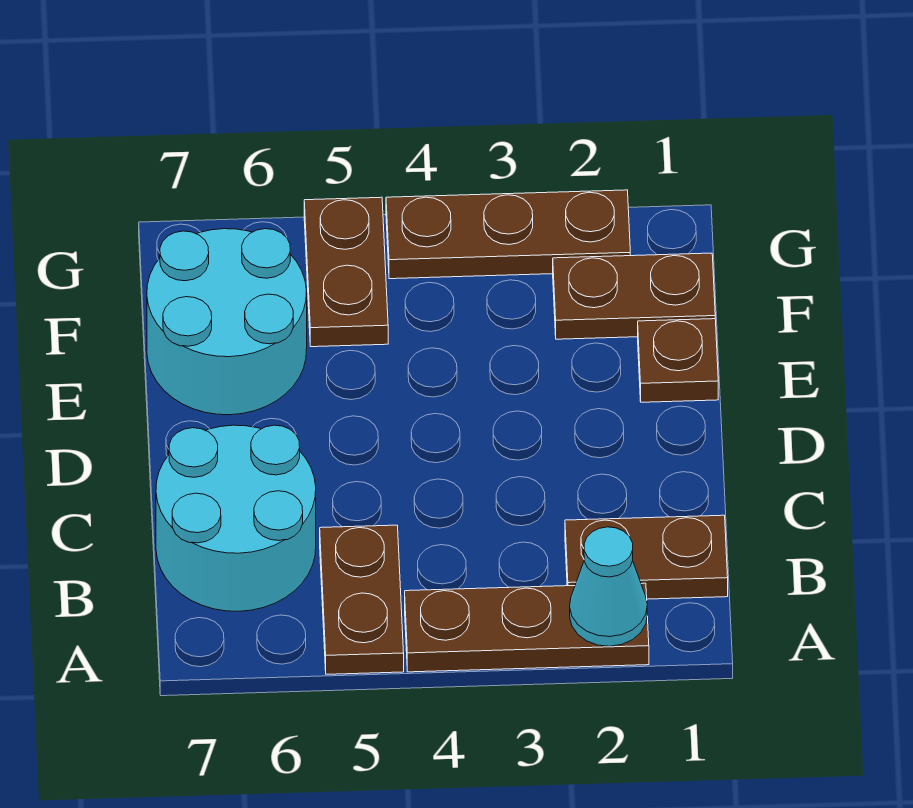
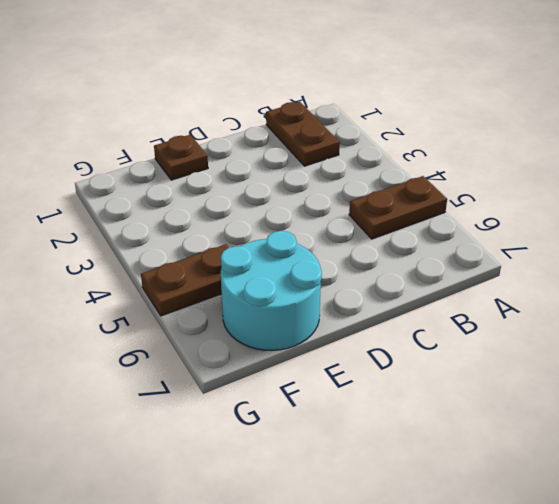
none -> brown 1x3 plate [405,583,649,672]
none -> cyan 2x2 round brick [156,425,316,611]

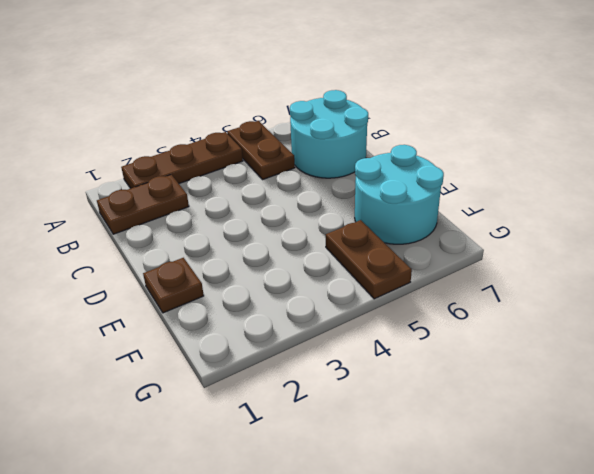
none -> brown 1x2 plate [553,253,715,339]
none -> brown 1x3 plate [386,190,630,279]

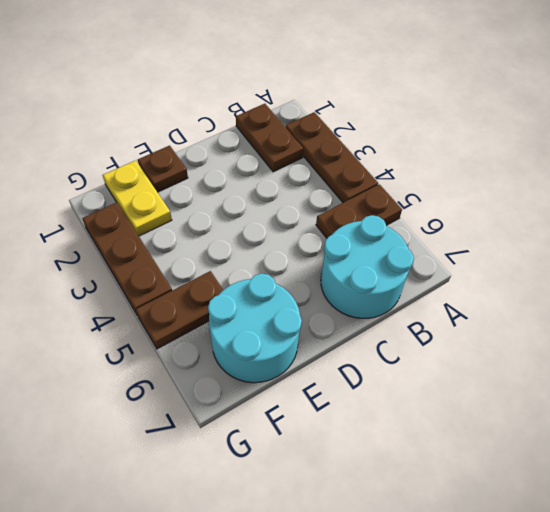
yellow 1x2 plate [103,160,172,236] -> brown 1x2 plate [553,253,715,339]
none -> cyan 1x1 cone [570,527,647,646]

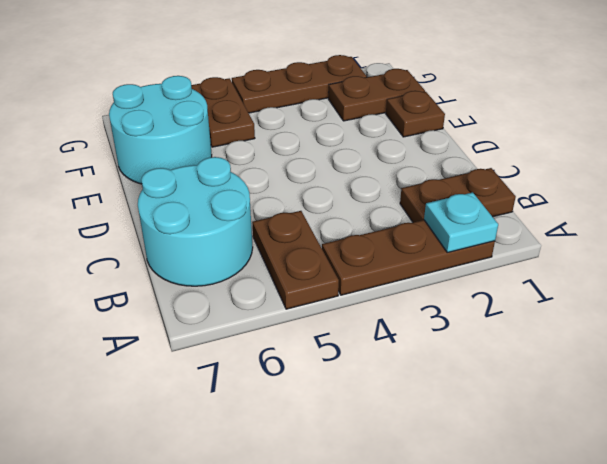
cyan 1x1 plate [424,192,498,252] -> cyan 1x1 cone [570,527,647,646]

